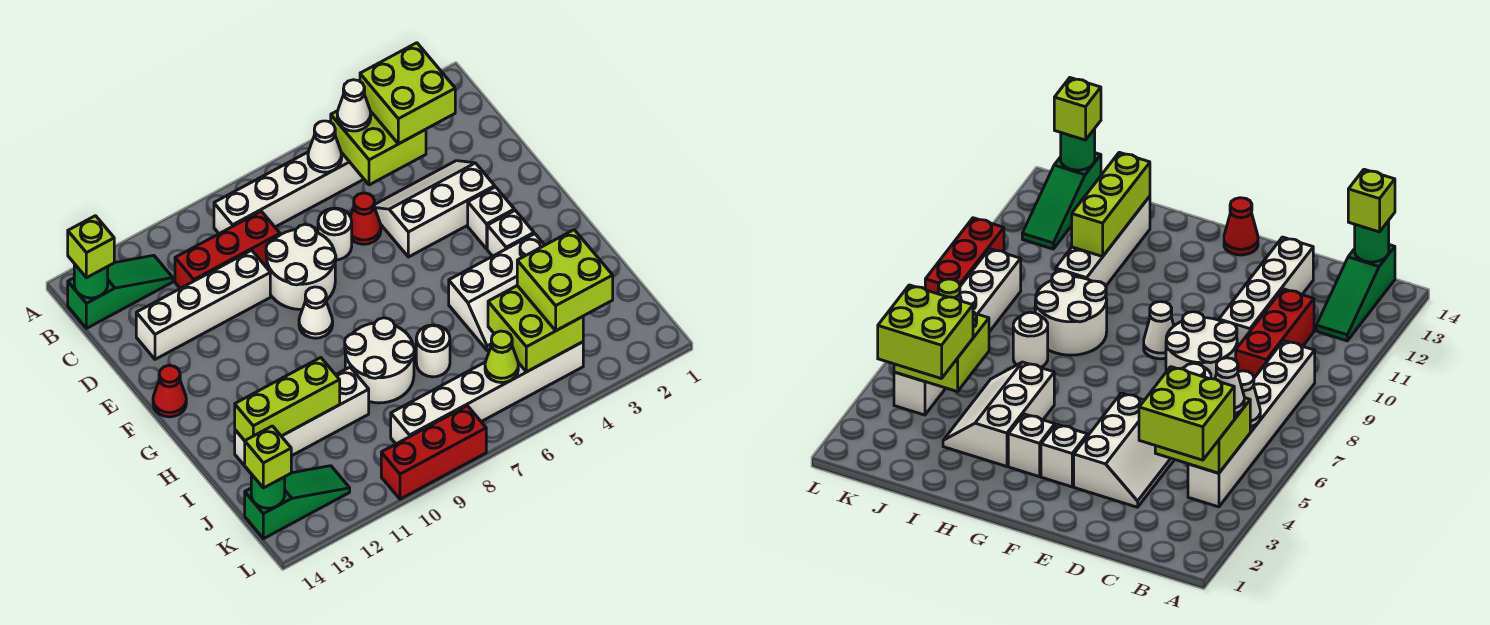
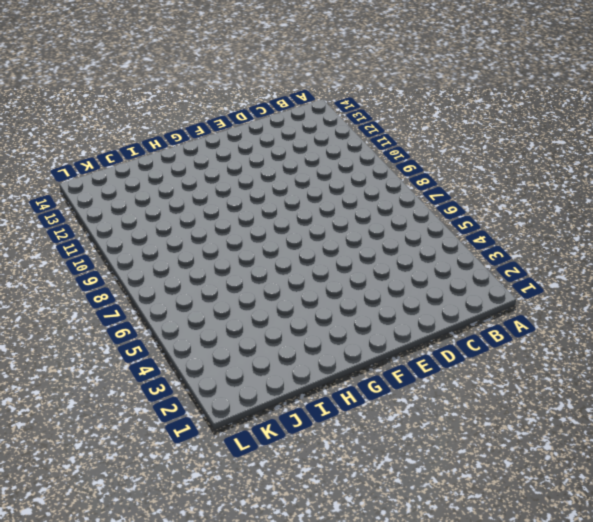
none -> white 1x6 brick [214,152,364,234]
none -> green 1x3 slope [68,255,173,328]
none -> red 1x3 brick [175,211,280,288]
none -> white 2x3 slope [374,161,495,257]

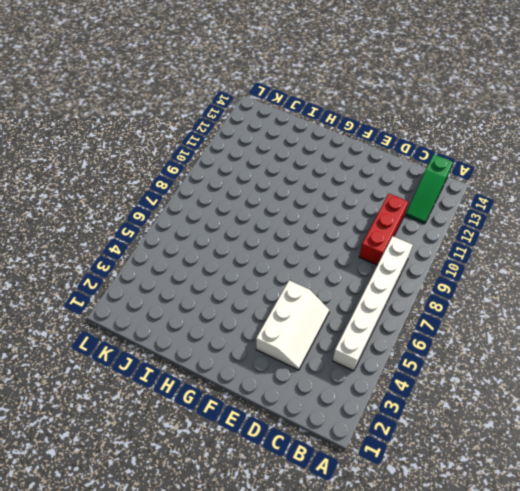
none -> red 1x1 cone [350,193,381,244]
none -> white 1x1 round brick [318,208,352,260]
none -> white 2x2 round brick [266,224,336,309]
none -> white 1x4 brick [136,250,270,359]

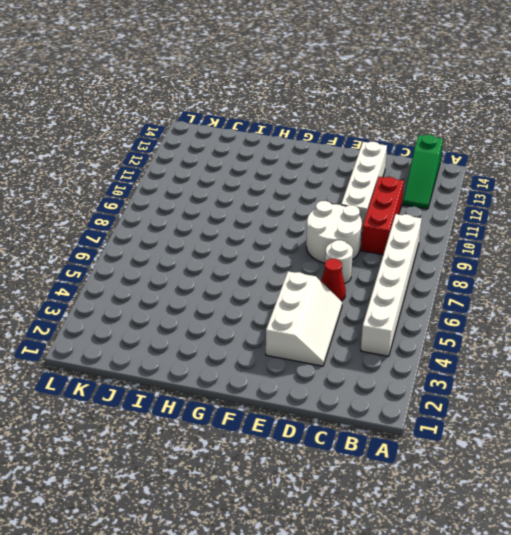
none -> white 1x1 brick [468,187,514,249]
none -> white 1x1 cone [299,287,333,338]
none -> red 1x1 cone [153,366,186,417]
none -> white 1x1 brick [487,210,534,256]

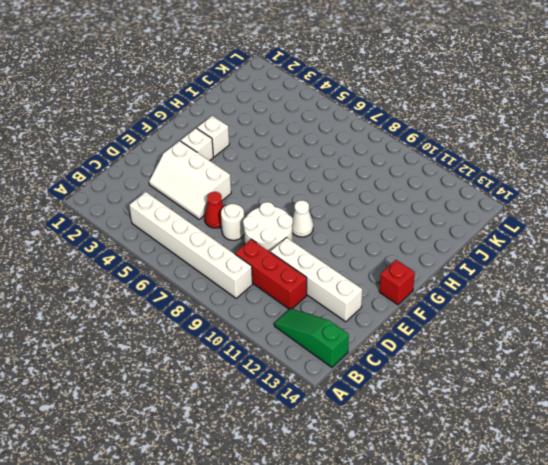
red 1x1 brick [379,260,415,305] -> red 1x1 cone [153,366,186,417]
none -> white 2x3 slope [449,234,545,350]
none -> white 2x2 round brick [345,318,415,403]
none -> white 1x1 round brick [416,325,450,377]
none -> white 1x4 brick [235,367,369,471]

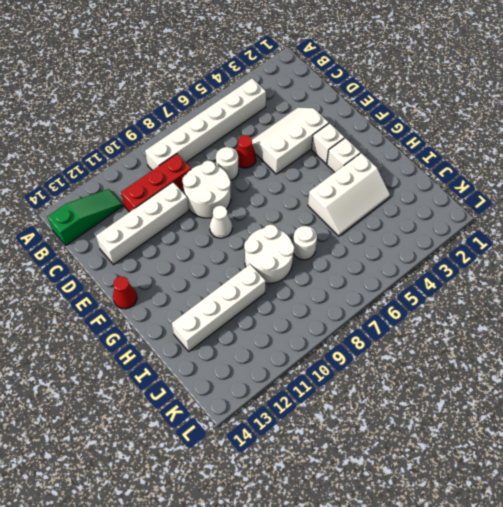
none -> white 1x6 brick [391,342,583,444]
none -> green 1x3 slope [245,466,350,539]
none -> red 1x3 brick [381,406,486,499]
none -> lime 2x2 brick [331,111,426,185]

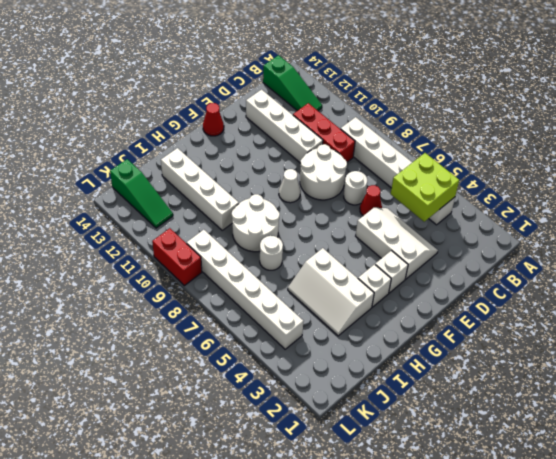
red 1x2 brick [152,228,202,286] -> red 1x3 brick [381,406,486,499]
none -> white 1x1 cone [308,121,342,172]
none -> green 1x1 round brick [74,264,108,298]
none -> lime 1x3 brick [235,358,340,441]
none -> lime 2x2 brick [488,286,583,372]

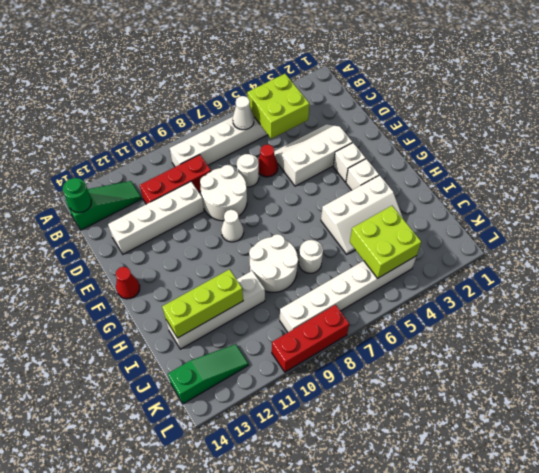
none -> lime 1x1 cone [485,331,518,383]
none -> green 1x1 round brick [251,474,285,508]
none -> lime 2x2 brick [360,43,455,144]
none -> white 1x1 cone [337,80,371,131]

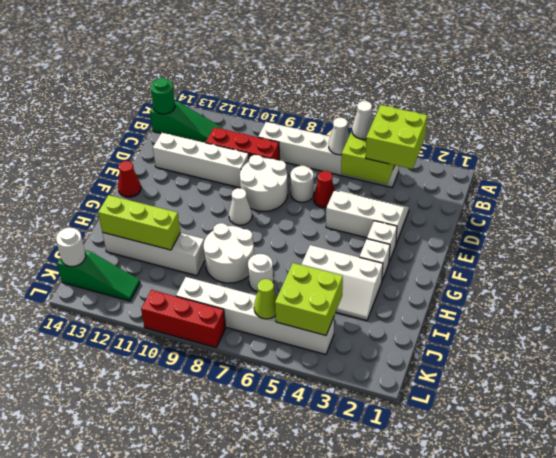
white 1x1 round brick [56,228,86,267] -> green 1x1 round brick [251,474,285,508]
none -> lime 1x1 brick [68,216,114,278]
none -> lime 2x2 brick [517,230,613,331]
none -> lime 1x1 brick [245,426,291,488]

